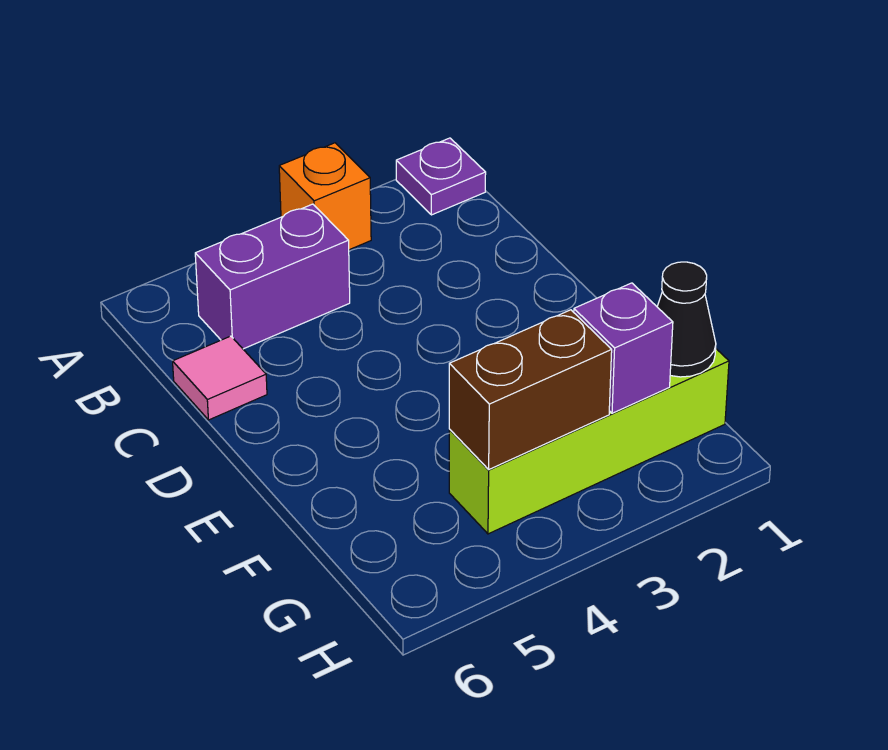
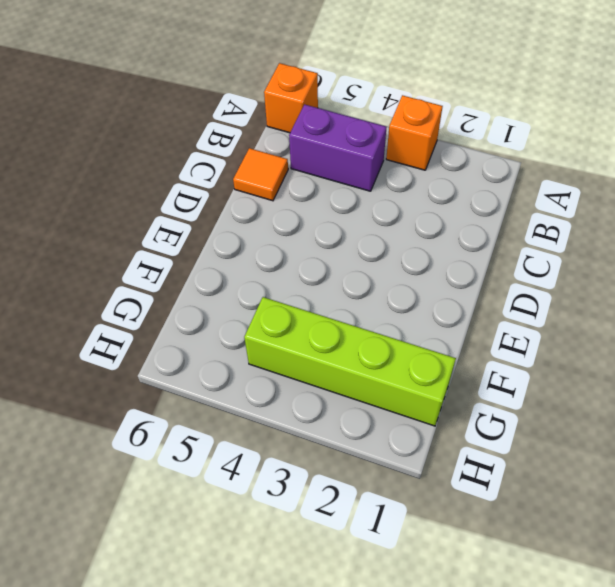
orange 1x1 brick [264,63,318,133] -> none
orange 1x1 tile [233,148,288,201] -> pink 1x1 tile [173,336,267,420]
none -> purple 1x1 plate [396,138,486,215]
none -> black 1x1 cone [657,262,716,377]

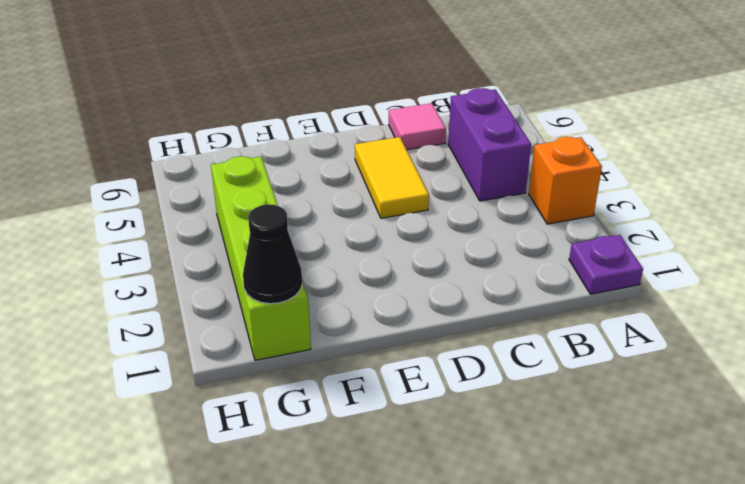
yellow 1x2 tile [355,137,429,218] -> none
none -> purple 1x1 brick [574,283,673,413]
none -> brown 1x2 brick [449,310,612,469]

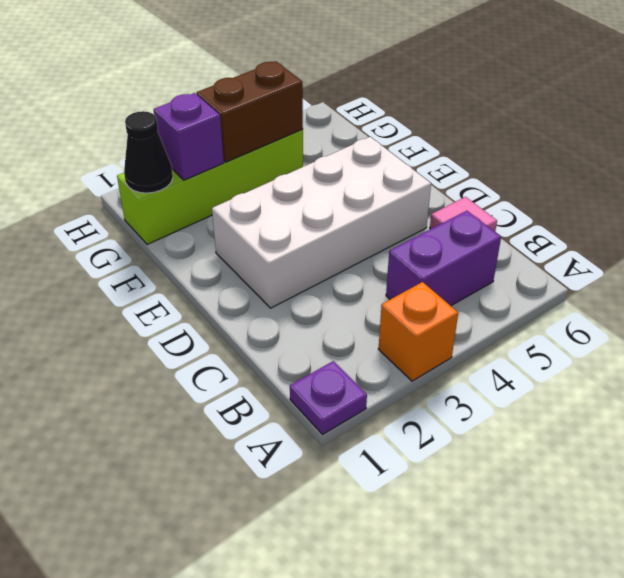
white 2x4 brick [212,137,431,308] -> none

